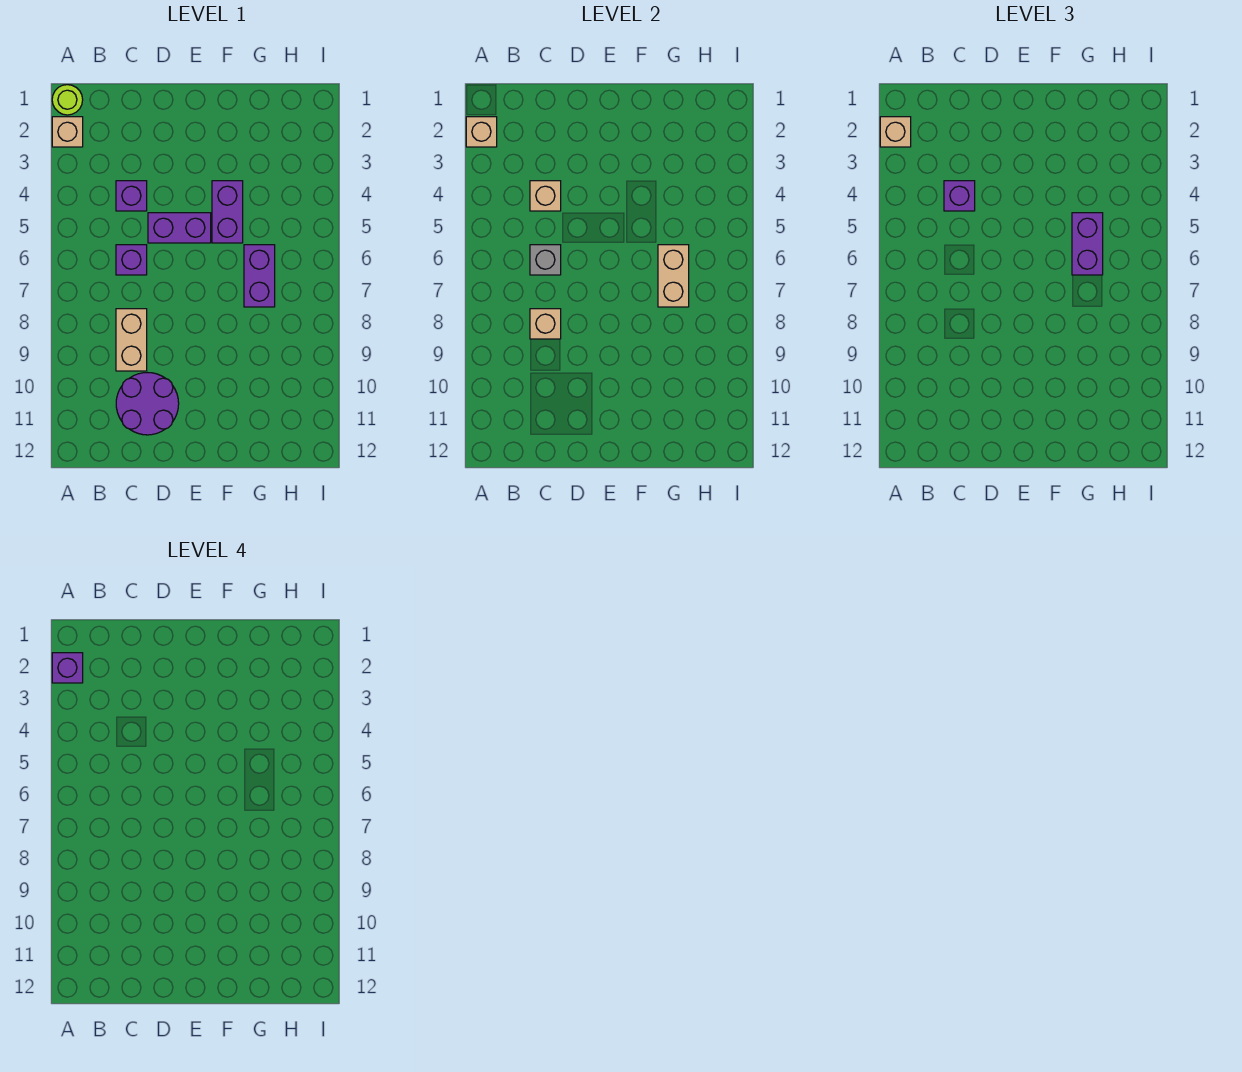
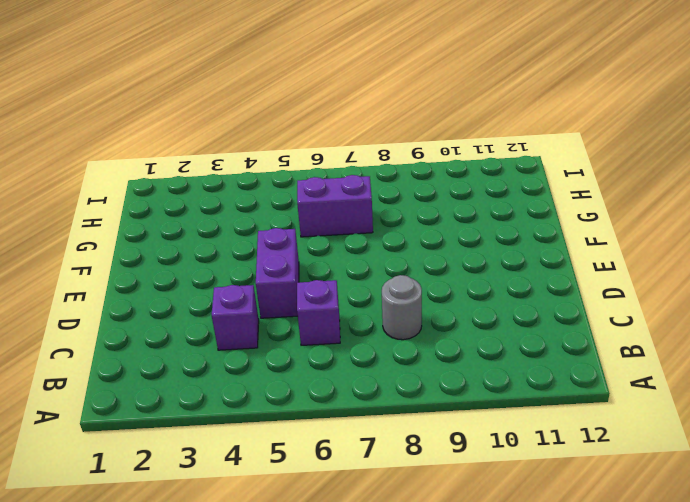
grey 1x1 round brick [382,275,422,340] -> tan 1x2 brick [116,309,147,371]
none -> lime 1x1 round brick [52,85,83,115]
none -> tan 1x1 brick [52,117,83,147]
none -> purple 2x2 round brick [116,373,179,435]

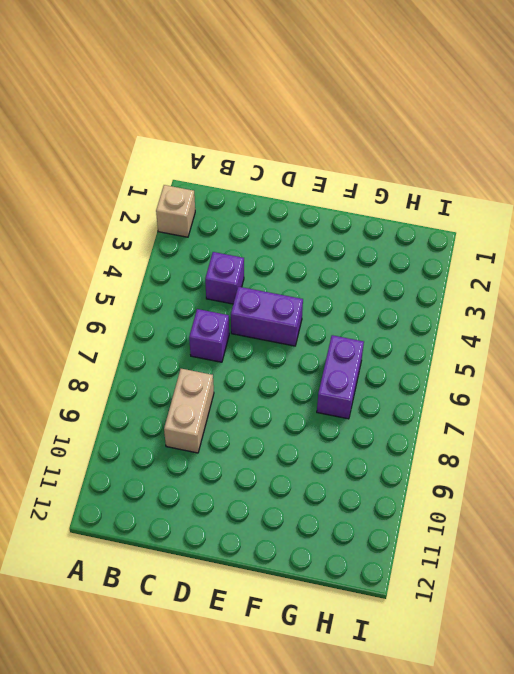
none -> lime 1x1 round brick [52,85,83,115]
none -> purple 2x2 round brick [116,373,179,435]
none -> purple 1x2 brick [212,181,243,243]

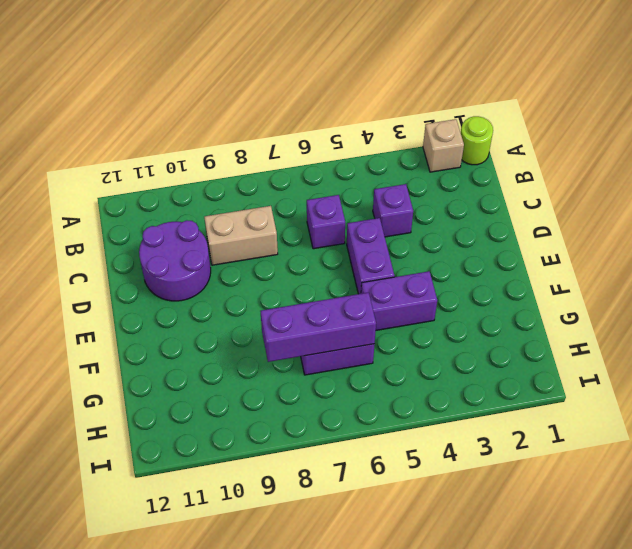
purple 1x3 brick [261,293,376,362] -> tan 1x2 brick [658,245,689,307]
none -> tan 1x1 brick [466,117,497,147]
none -> tan 1x1 brick [530,181,561,211]
none -> grey 1x1 brick [530,245,561,275]

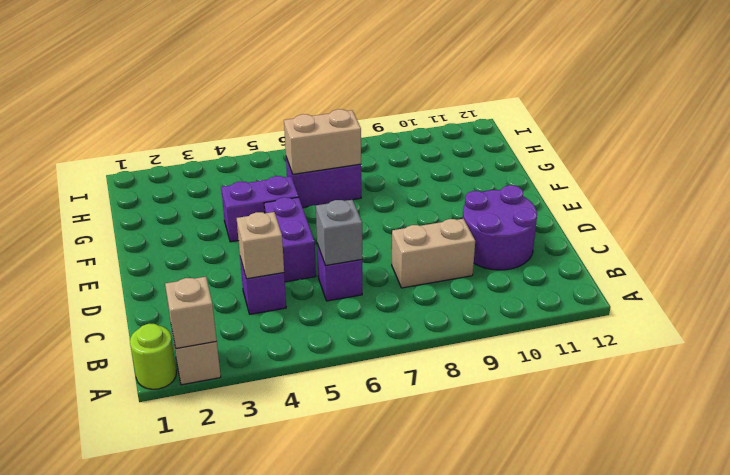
none -> tan 1x1 brick [530,309,561,339]
none -> tan 1x1 brick [880,117,911,147]
none -> purple 1x1 brick [944,181,975,211]

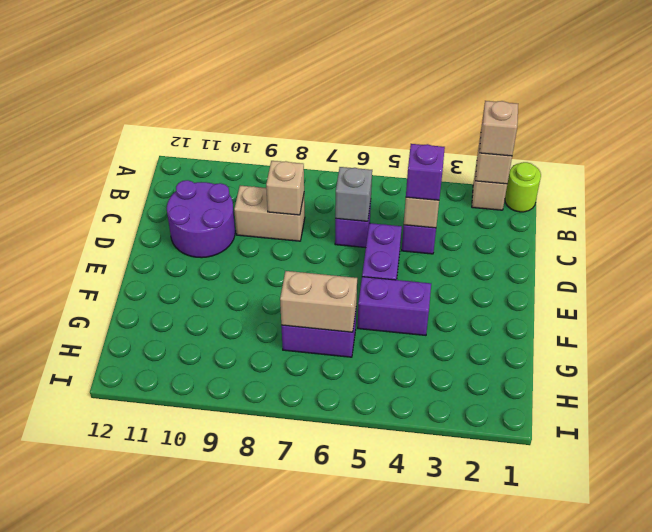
none -> purple 1x2 brick [1072,213,1103,275]
none -> purple 1x1 brick [52,653,83,683]

